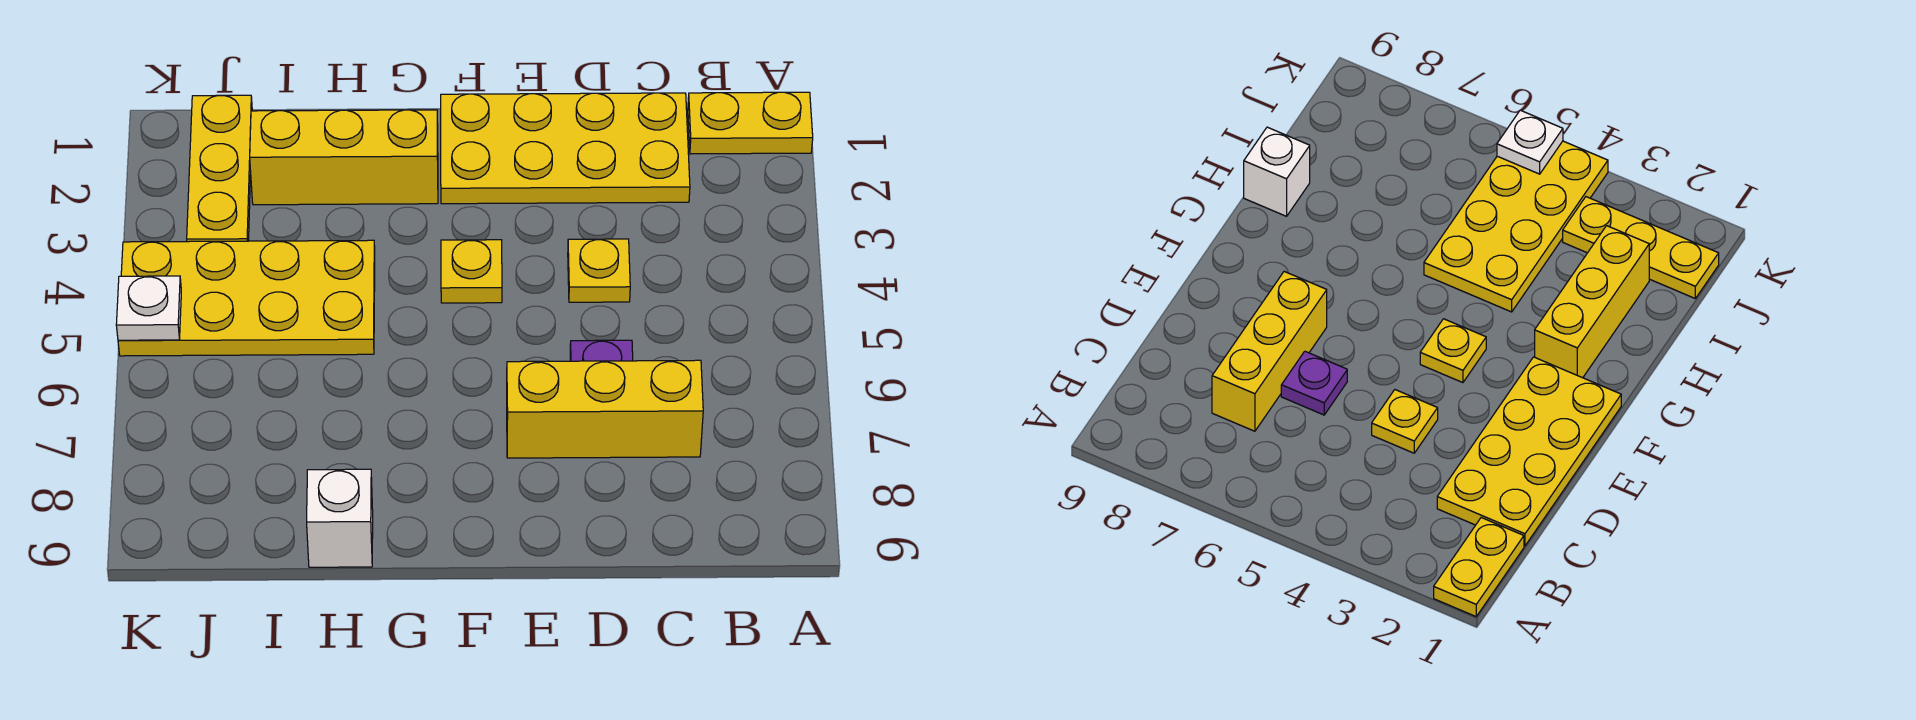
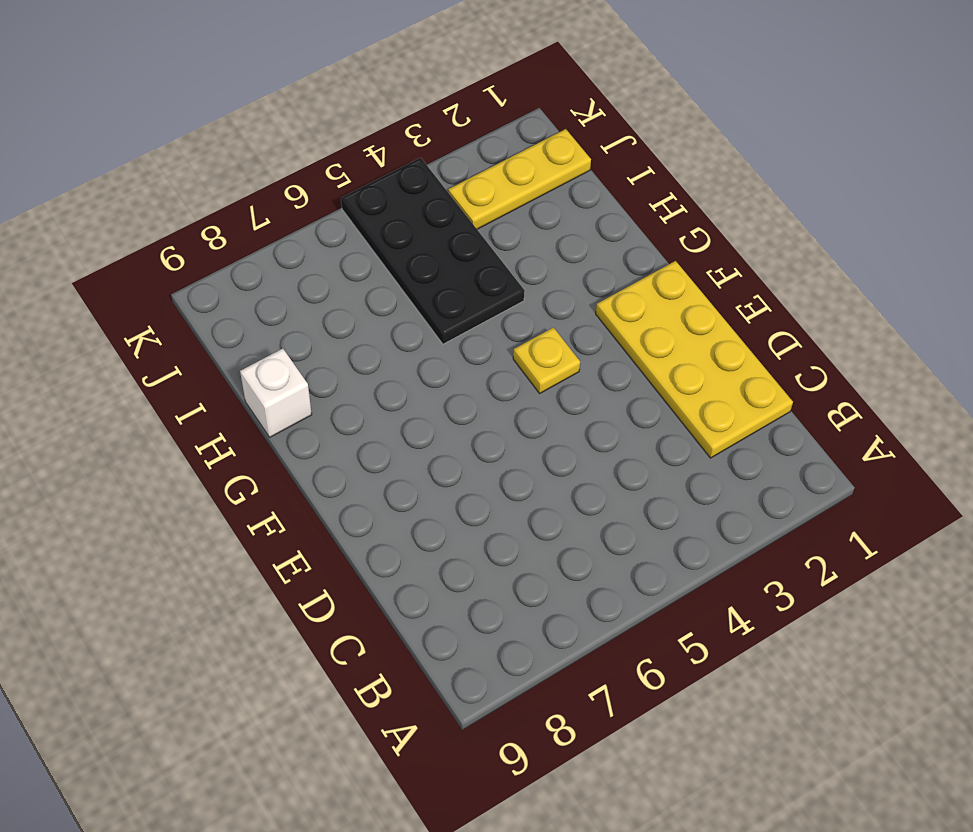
black 2x4 plate [341,158,525,344] -> yellow 2x4 plate [118,240,375,356]
none -> yellow 1x2 plate [688,92,813,154]
none -> yellow 1x3 brick [507,360,703,458]

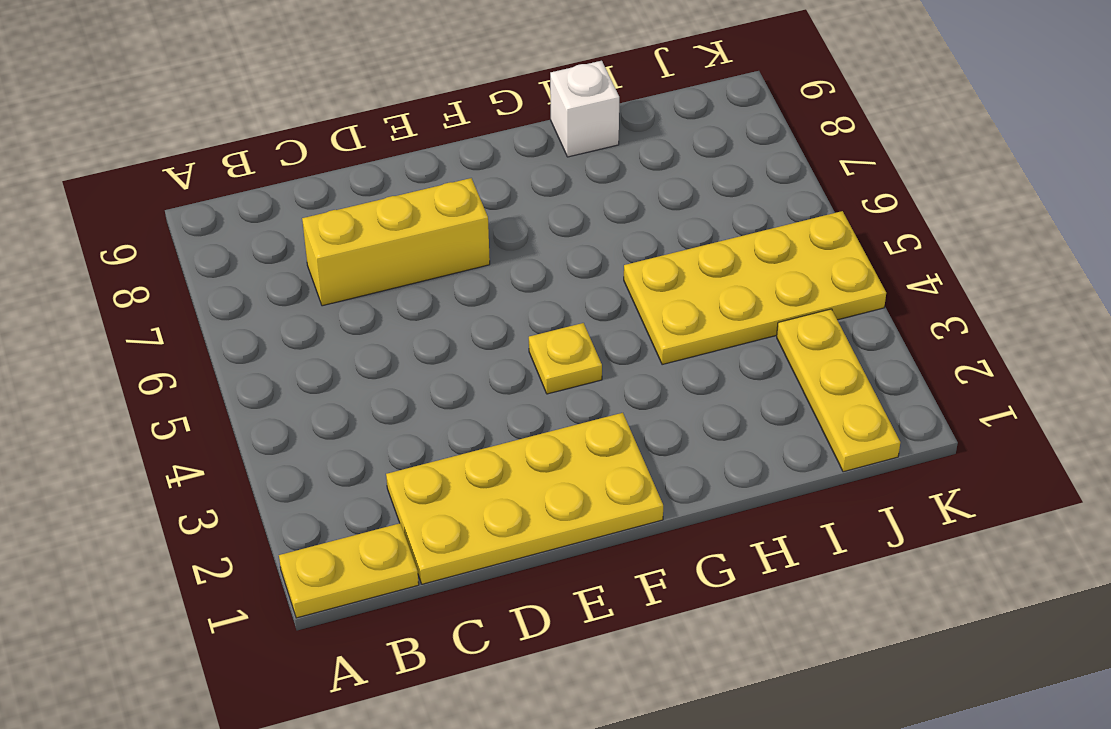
none -> yellow 1x1 plate [568,239,630,302]
none -> purple 1x1 plate [570,340,633,361]

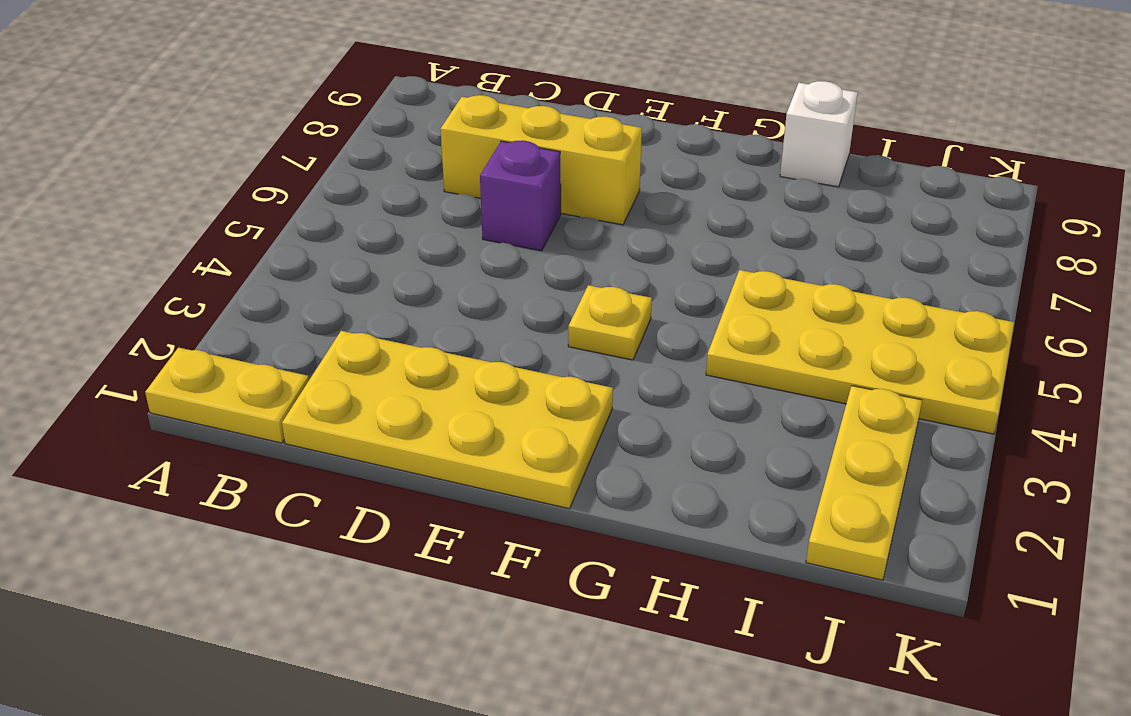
purple 1x1 brick [480,140,561,251] -> purple 1x1 plate [570,340,633,361]
none -> yellow 1x1 plate [568,239,630,302]
none -> yellow 1x3 brick [250,110,438,205]

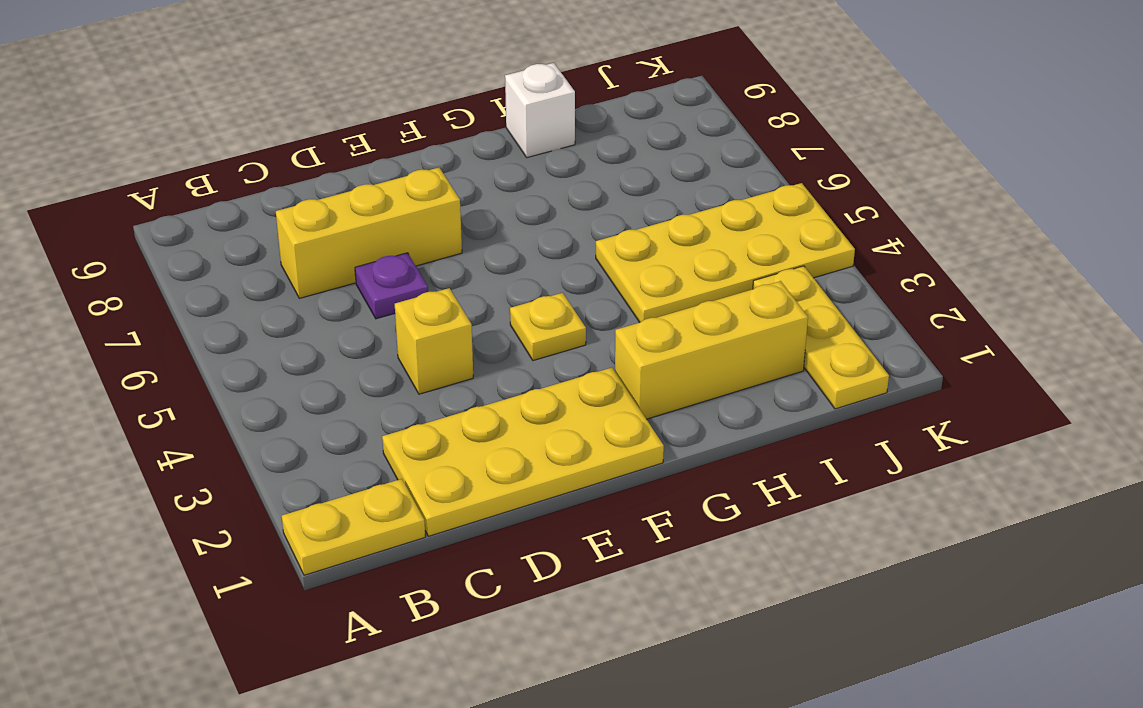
yellow 1x1 brick [395,288,473,394] -> yellow 1x1 plate [568,239,630,302]
none -> white 1x1 plate [116,276,181,340]

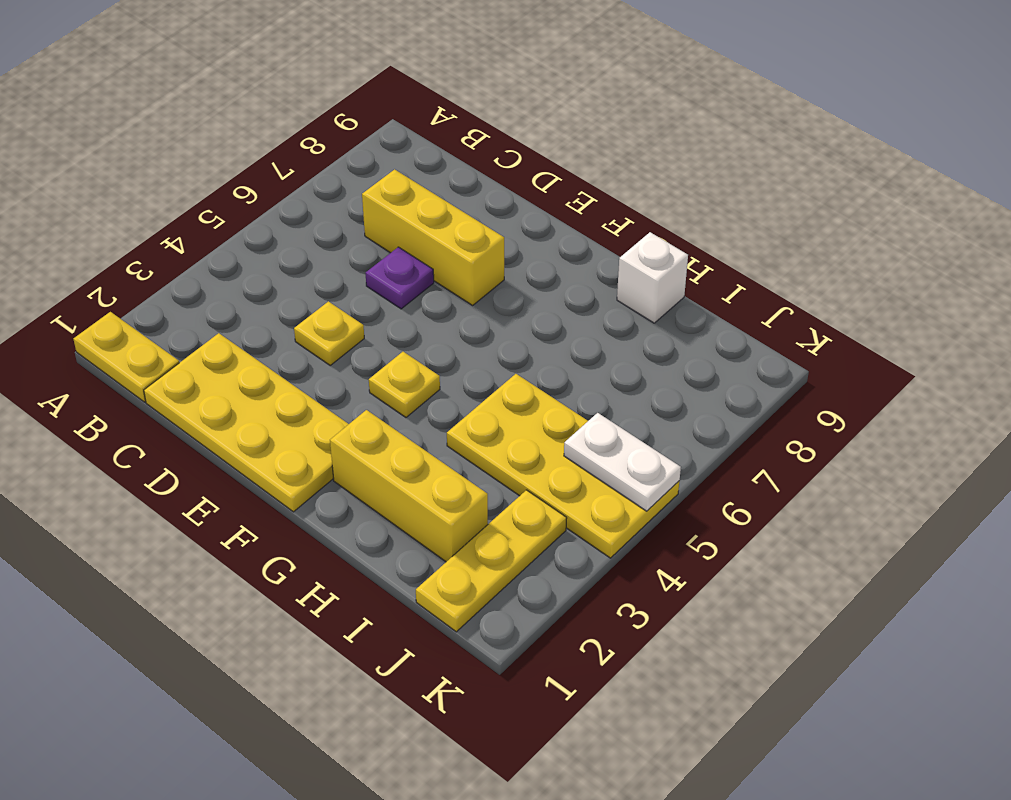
white 1x2 plate [564,413,681,511] -> white 1x1 plate [116,276,181,340]

